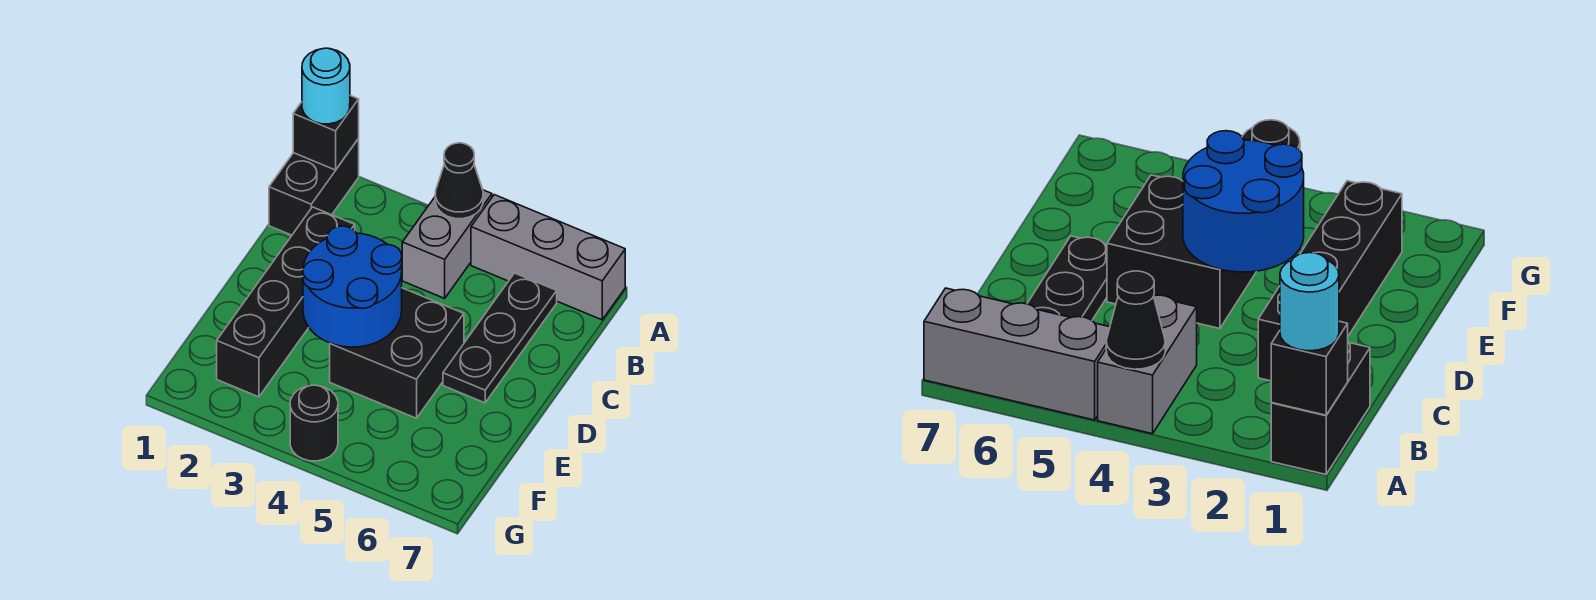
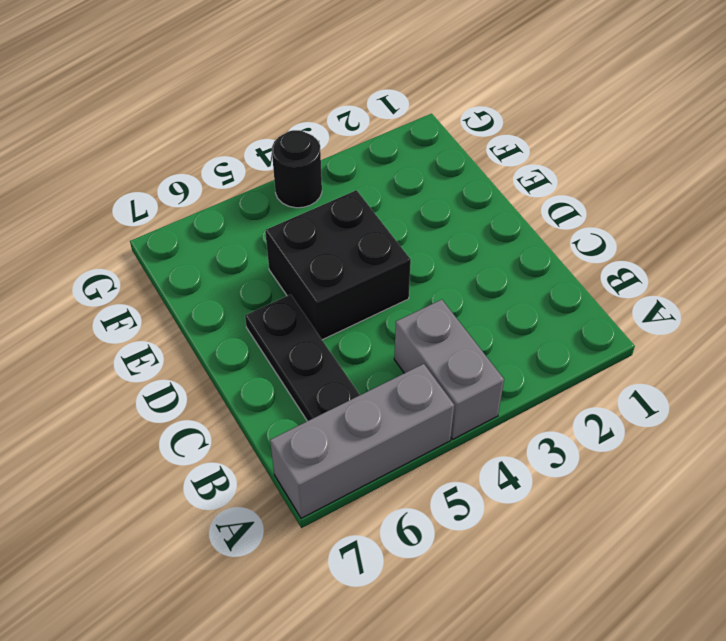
none -> black 1x2 brick [269,139,359,235]
none -> black 1x4 brick [217,207,355,397]

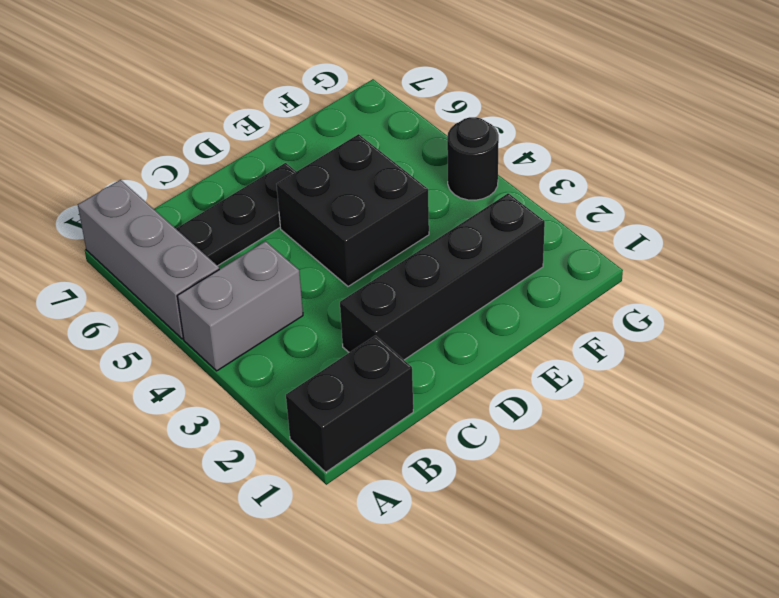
none -> black 1x1 brick [293,96,359,170]
none -> black 1x1 cone [435,143,483,219]

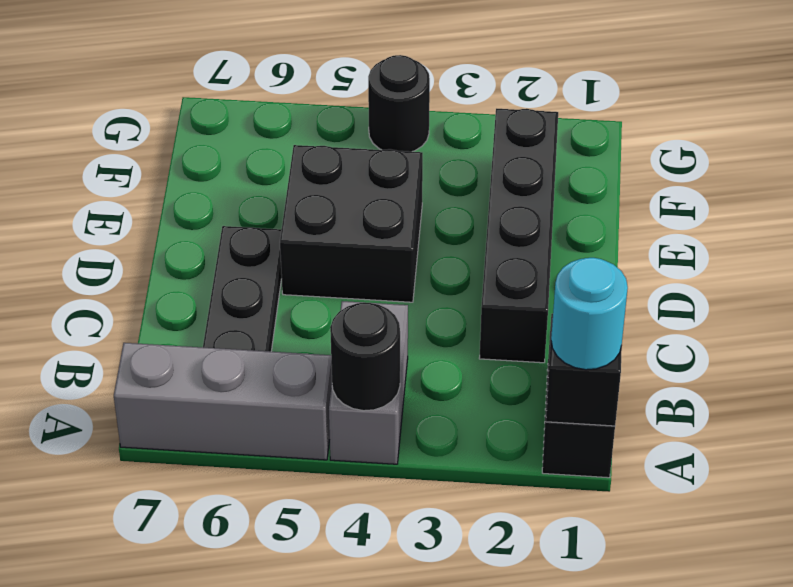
black 1x1 round brick [330,303,400,411] -> black 1x1 cone [435,143,483,219]
none -> blue 2x2 round brick [303,226,402,347]

